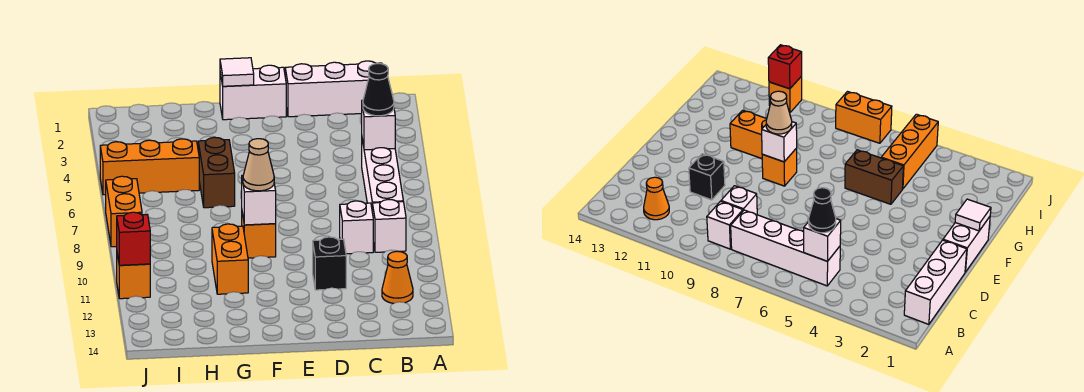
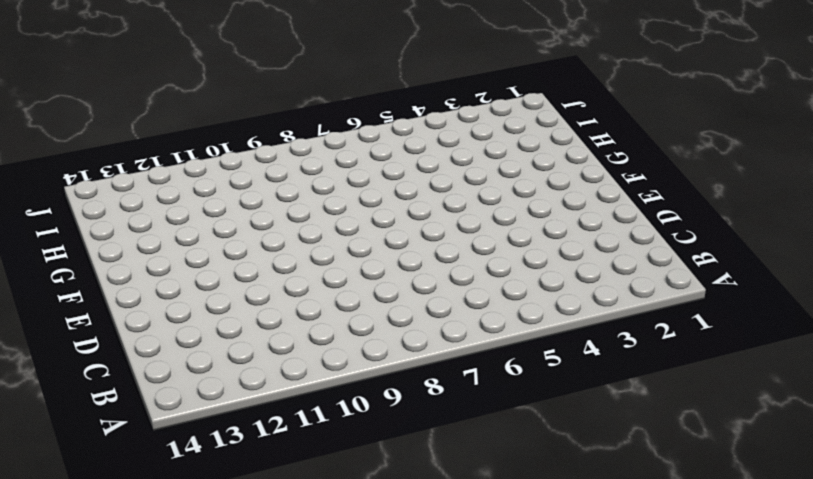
none -> white 1x3 brick [285,61,382,117]
none -> white 1x4 brick [362,140,403,207]
none -> white 1x1 brick [372,199,406,252]

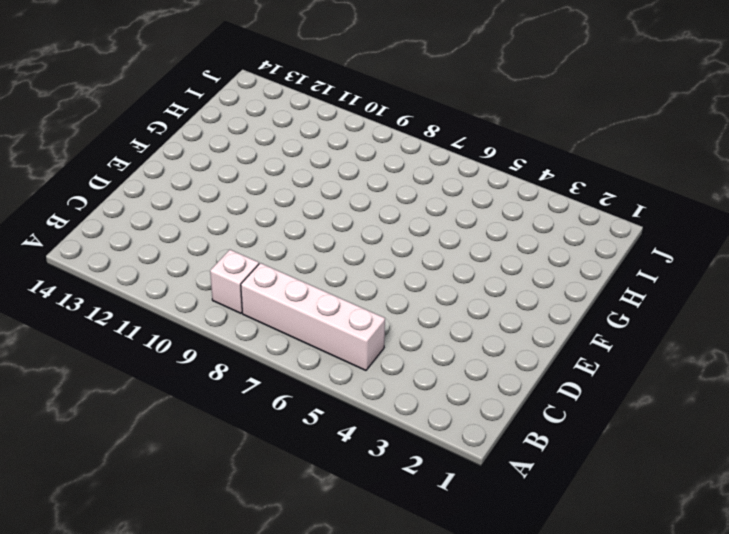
none -> white 1x3 brick [285,61,382,117]
none -> orange 1x1 cone [382,251,413,303]
none -> white 1x1 brick [340,201,373,254]

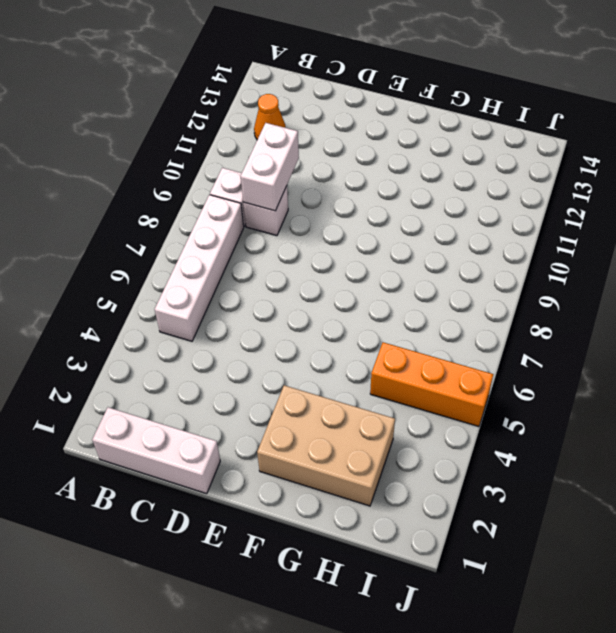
white 1x2 brick [241,123,299,211] -> white 1x2 brick turned to [220,65,286,120]
tan 2x3 brick [257,385,395,506] -> none
none -> black 1x1 brick [313,237,346,290]
none -> orange 1x1 brick [242,213,276,258]
none -> brown 1x2 brick [198,137,235,208]

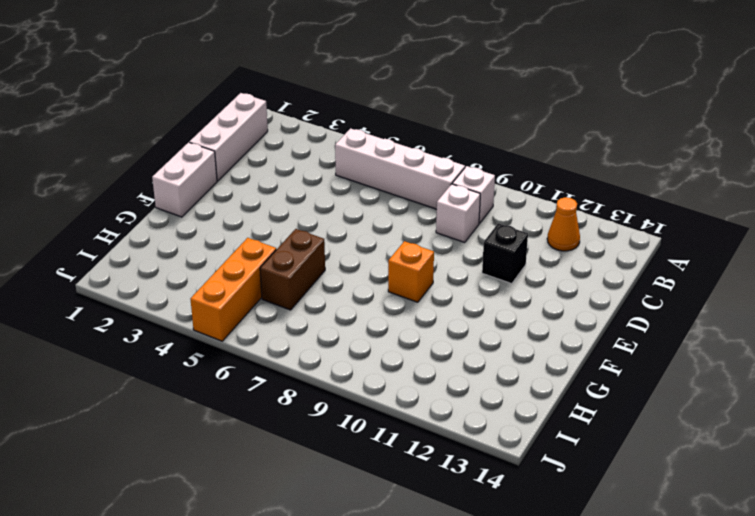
brown 1x2 brick [260,229,325,310] -> brown 1x2 brick turned to [198,137,235,208]
none -> orange 1x2 brick [212,224,248,294]
none -> orange 1x2 brick [106,176,142,247]
none -> orange 1x1 brick [117,255,150,299]

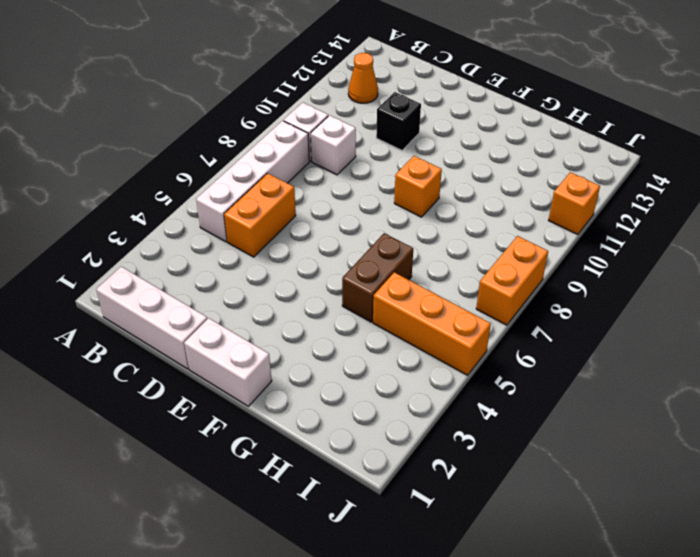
orange 1x2 brick [224,173,296,257] -> orange 1x2 brick moved to [212,224,248,294]
none -> white 1x1 brick [362,100,395,150]
none -> white 1x1 tile [220,58,254,86]
none -> white 1x1 brick [242,175,276,225]

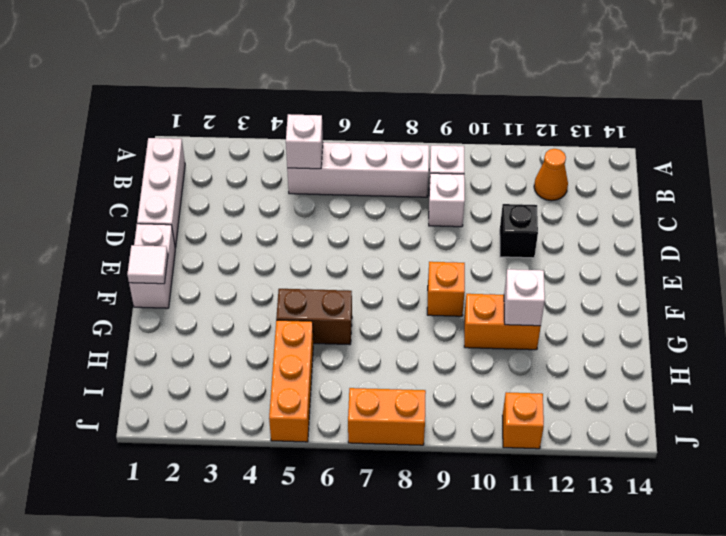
white 1x1 brick [504,269,545,326] -> white 1x1 brick moved to [242,175,276,225]
none -> red 1x1 brick [117,212,150,265]
none -> black 1x1 cone [363,64,394,116]
none -> tan 1x1 cone [243,139,274,191]

